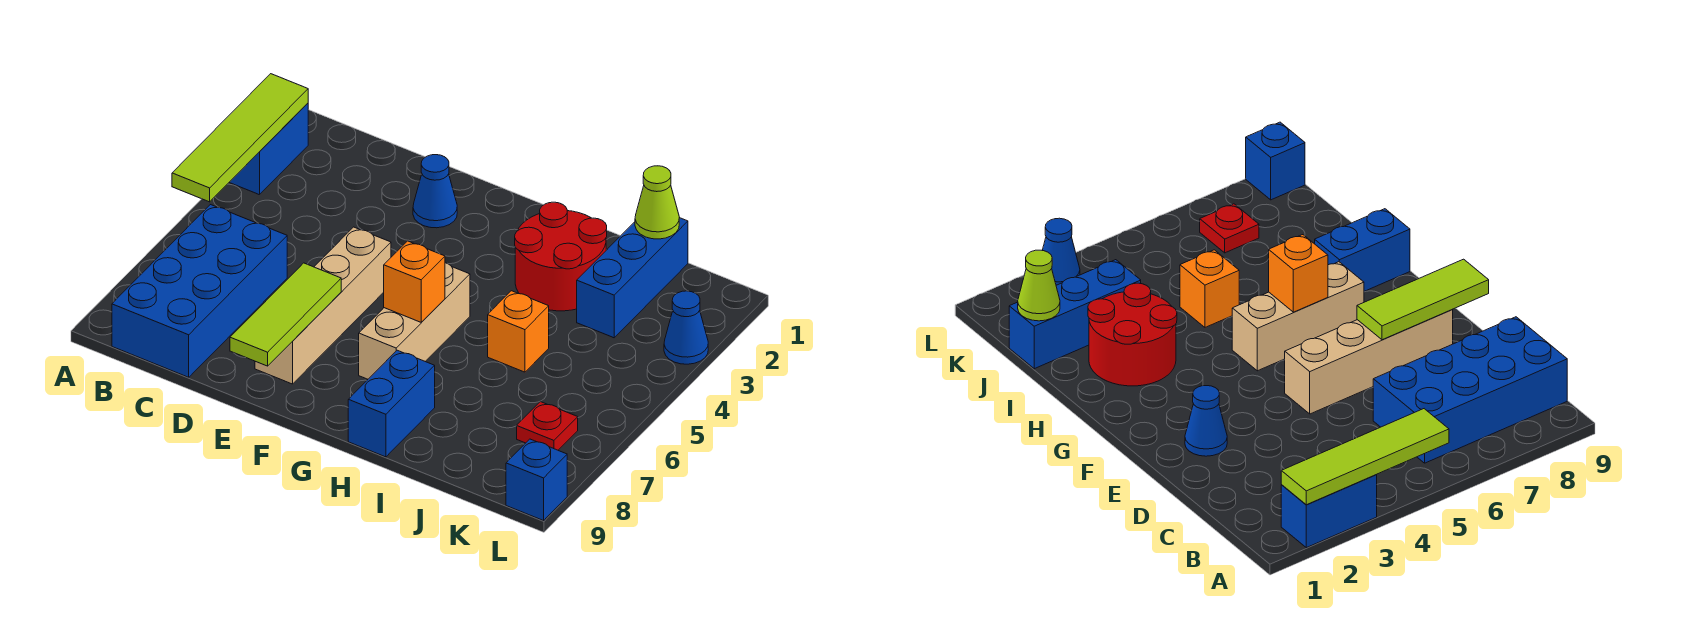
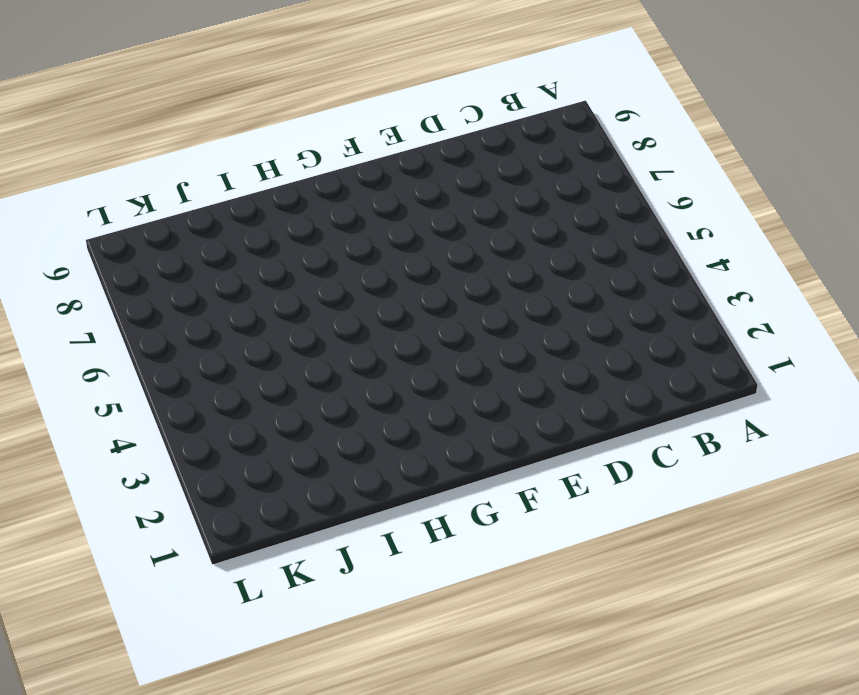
none -> blue 1x2 brick [229,103,308,195]
none -> blue 2x4 brick [112,205,287,377]
none -> blue 1x1 cone [413,155,457,228]

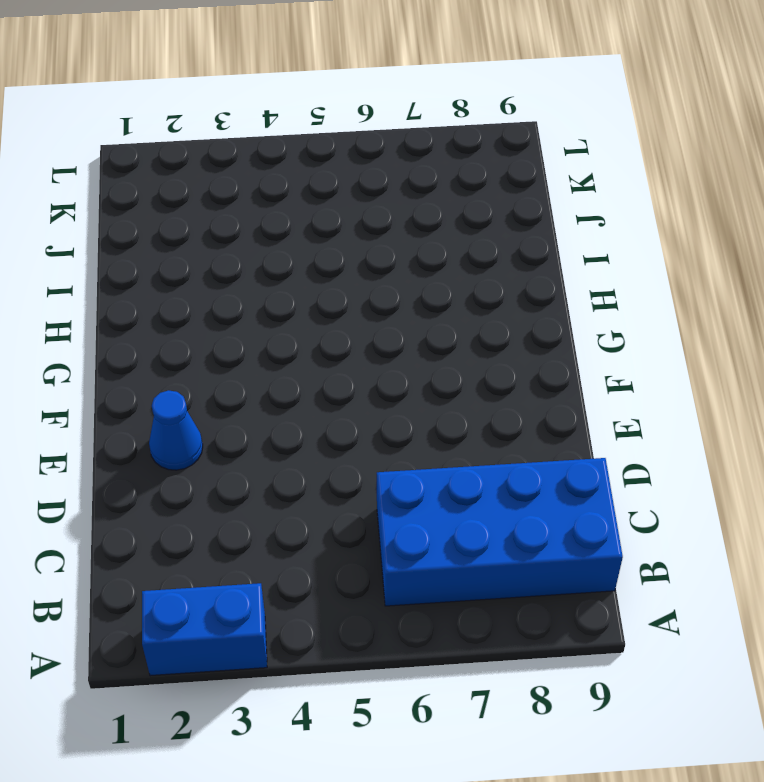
none -> tan 1x4 brick [255,227,391,384]
none -> tan 1x3 brick [359,263,470,379]
none -> red 2x2 round brick [515,202,607,311]

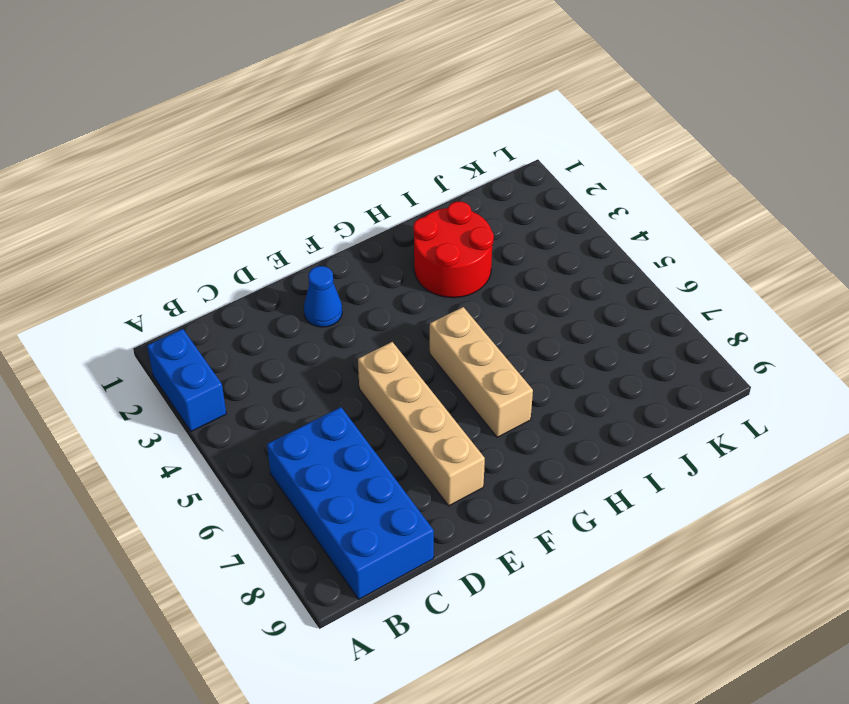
none -> blue 1x2 brick [348,350,435,457]
none -> orange 1x1 brick [488,291,549,372]
none -> blue 1x3 brick [577,218,688,338]

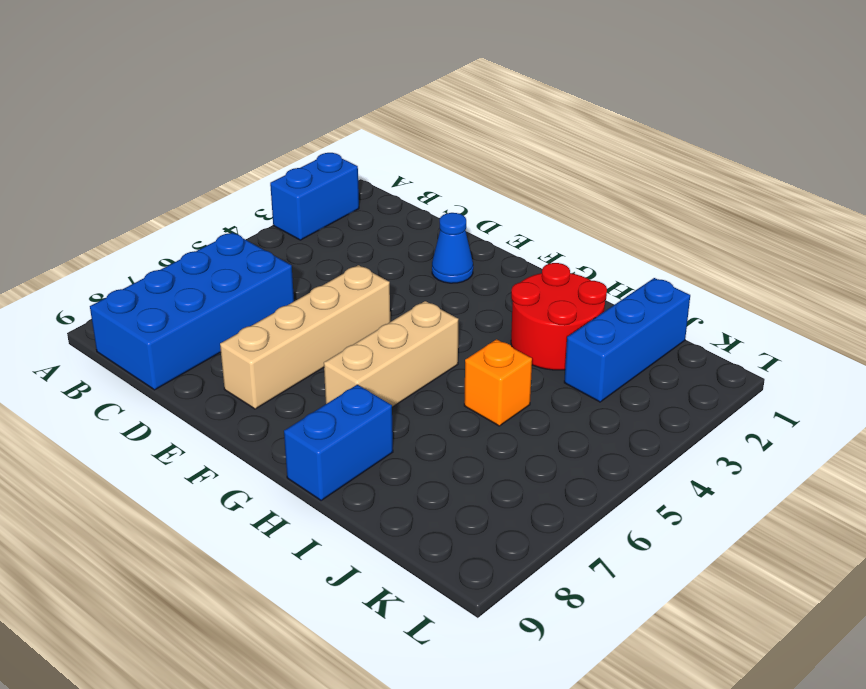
none -> red 1x1 plate [517,402,578,450]
none -> blue 1x1 cone [664,291,708,364]
none -> blue 1x1 brick [506,439,567,521]

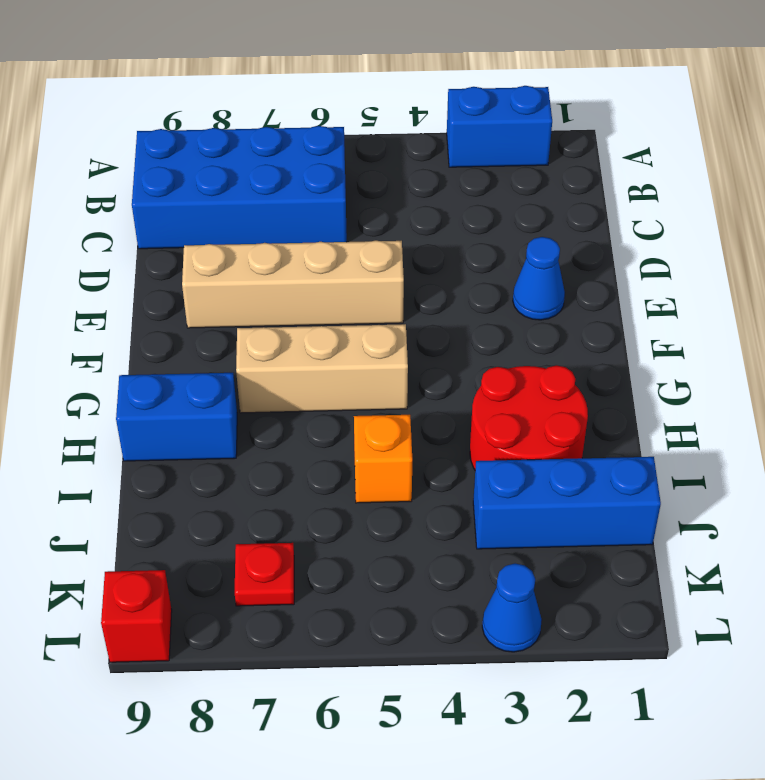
red 1x1 brick [101,570,172,662] -> blue 1x1 brick [506,439,567,521]
none -> lime 1x4 tile [172,74,308,202]
none -> lime 1x3 tile [230,263,341,366]
none -> orange 1x1 brick [384,241,445,322]

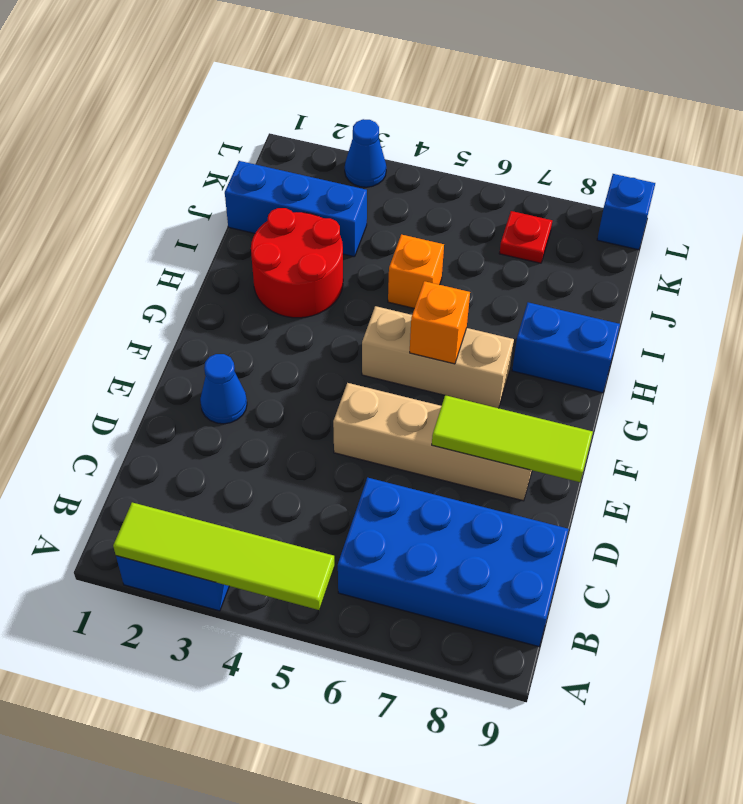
none -> lime 1x1 cone [635,166,679,239]

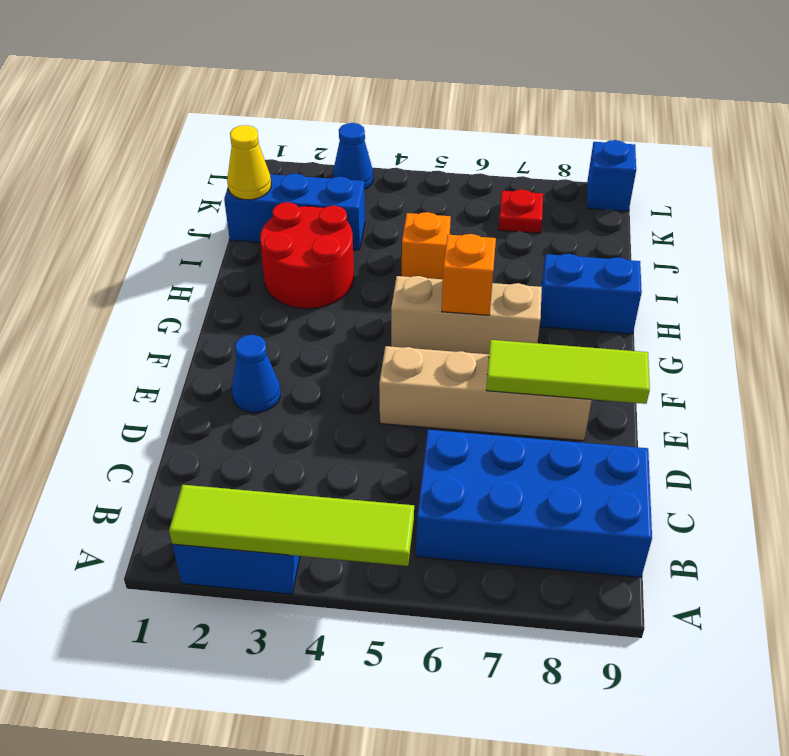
yellow 1x1 cone [227,125,271,200] -> lime 1x1 cone [635,166,679,239]

